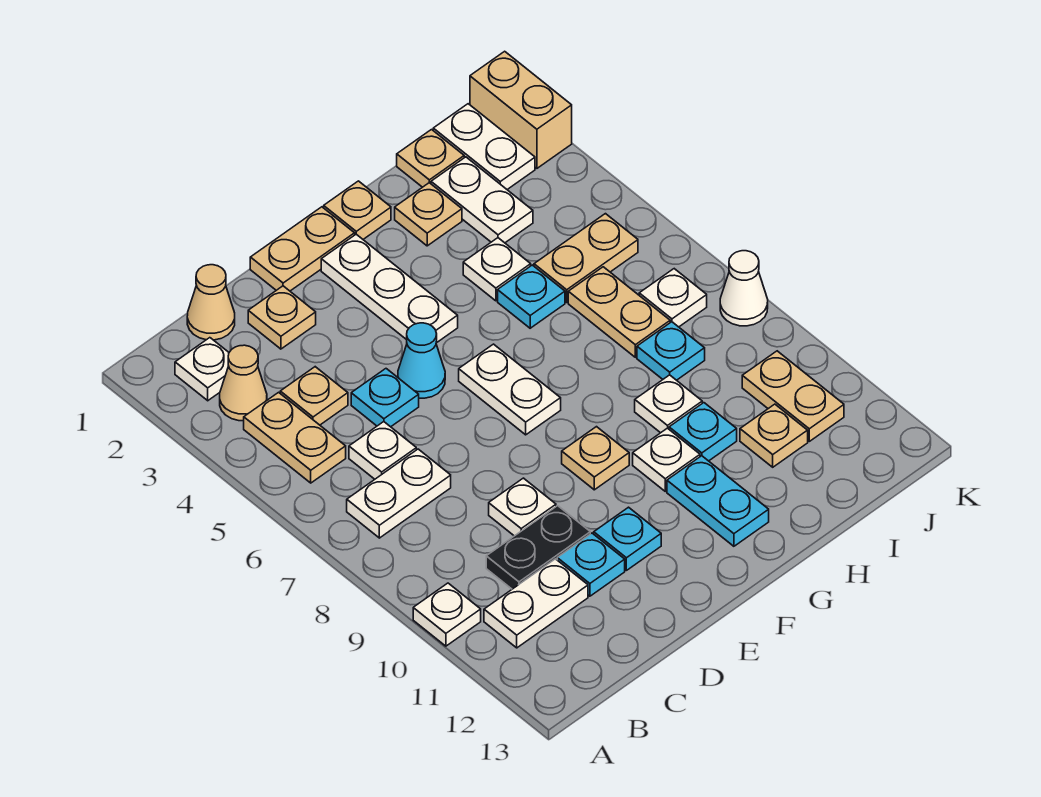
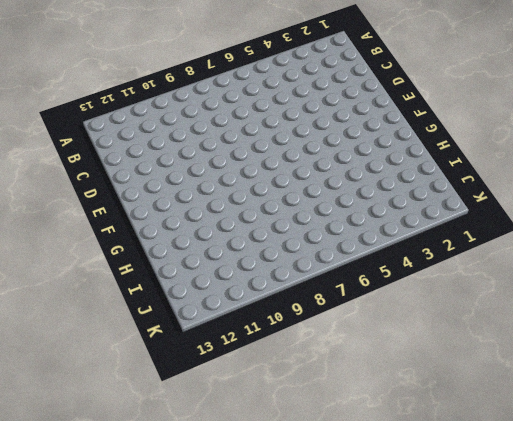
none -> white 1x1 plate [413,583,481,646]
none -> white 1x1 plate [175,338,229,401]
none -> tan 1x1 cone [220,345,267,421]
none -> tan 1x2 plate [244,392,346,483]

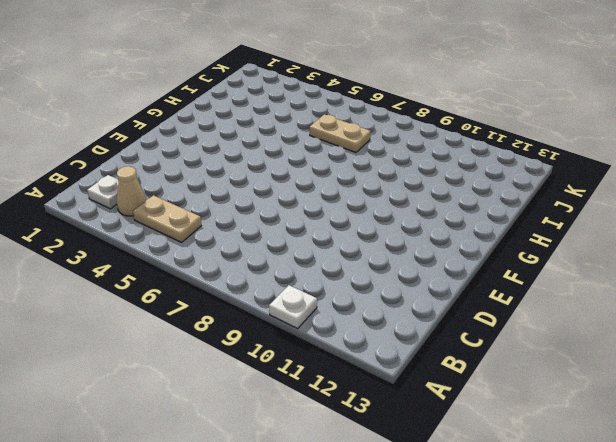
none -> white 1x2 plate [347,449,451,538]
none -> white 1x2 plate [484,559,588,648]
none -> tan 1x1 cone [187,265,235,340]
none -> tan 1x1 plate [280,367,348,425]

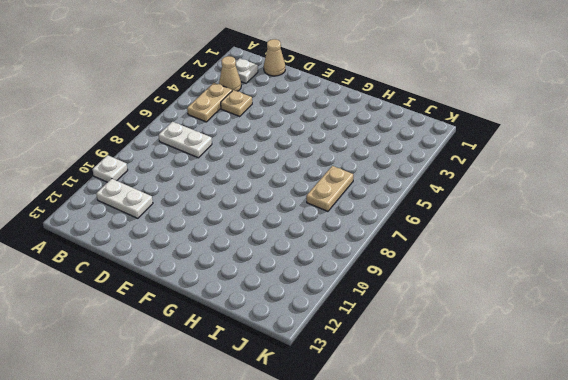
none -> white 1x1 plate [349,422,416,479]
none -> black 1x2 plate [486,506,590,589]
none -> tan 1x1 plate [248,286,316,349]
none -> cyan 1x1 plate [351,369,419,427]

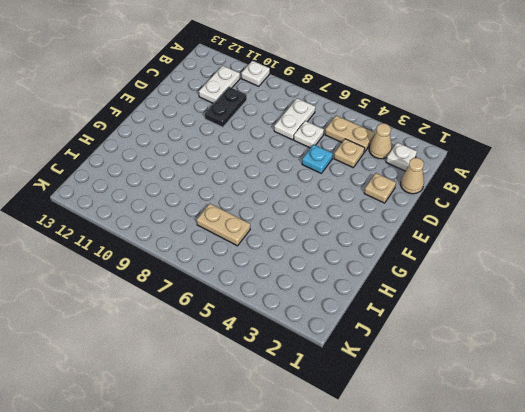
none -> white 1x1 plate [489,478,556,536]
none -> cyan 1x1 plate [557,533,625,596]
none -> tan 1x2 plate [250,207,355,291]
none -> cyan 1x1 cone [398,323,445,398]

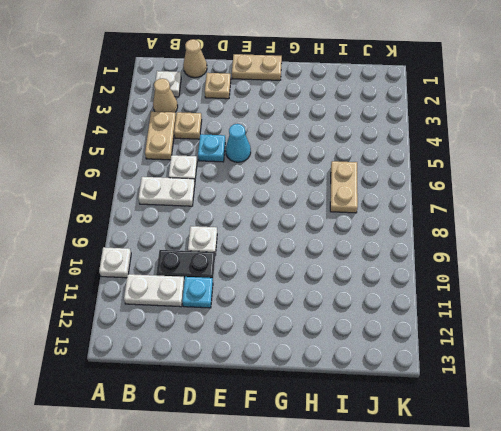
none -> cyan 1x1 plate [594,507,661,570]
none -> white 1x3 plate [321,234,458,343]
none -> white 1x2 plate [459,344,561,435]
none -> tan 1x1 plate [562,427,629,490]

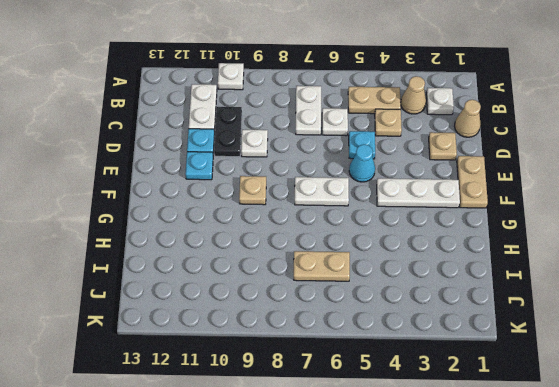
none -> tan 1x1 plate [324,181,391,239]
none -> white 1x1 plate [633,428,700,491]
none -> cyan 1x2 plate [667,456,769,546]
none -> tan 1x1 plate [395,183,462,246]

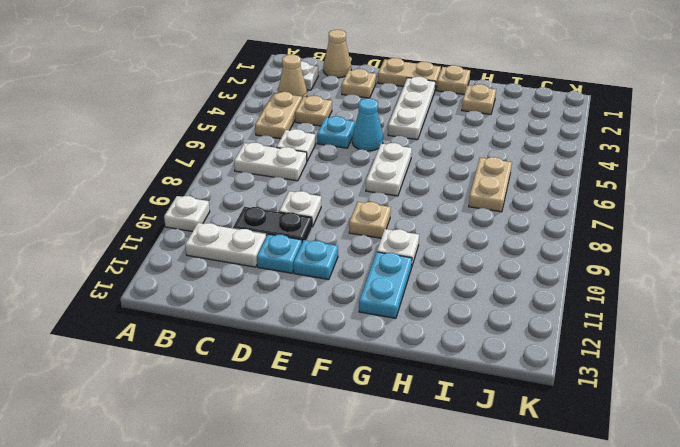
none -> white 1x1 plate [463,238,531,301]
none -> cyan 1x1 plate [498,265,565,328]
none -> white 1x1 plate [635,375,702,433]
none -> cyan 1x1 plate [669,403,737,461]

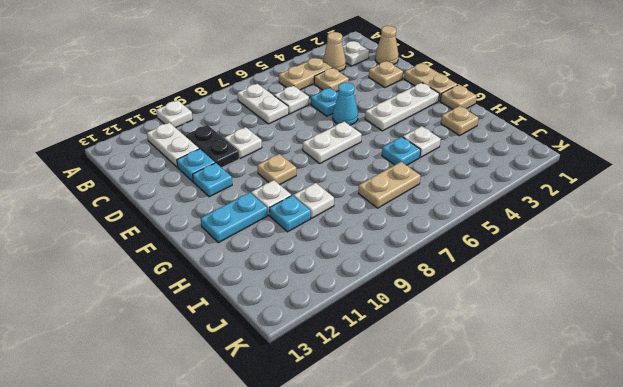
none -> tan 1x1 plate [397,130,464,187]
none -> white 1x2 plate [431,157,533,243]
none -> tan 1x2 plate [534,214,638,302]
none -> cyan 1x1 plate [637,322,705,380]

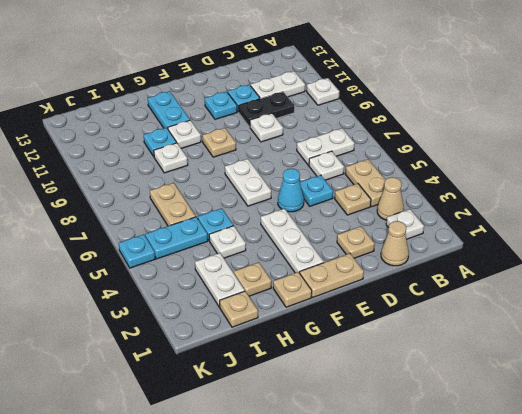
cyan 1x2 plate [145,217,208,259] -> tan 1x2 plate [534,214,638,302]
cyan 1x1 plate [119,234,155,268] -> cyan 1x1 plate moved to [637,322,705,380]
none -> tan 1x1 plate [740,404,808,467]
none -> white 1x2 plate [433,104,535,189]
none -> white 1x1 plate [639,269,707,327]
none -> tan 1x2 plate [742,351,844,441]

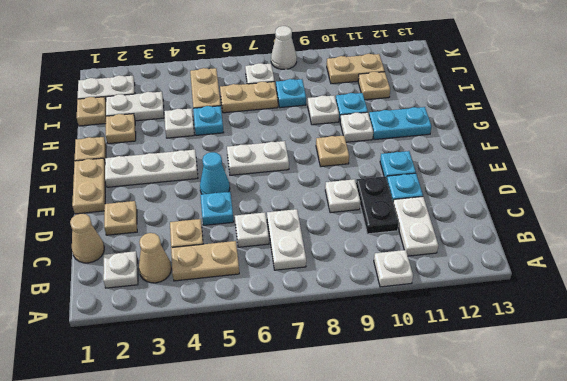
none -> tan 1x2 brick [470,51,572,168]

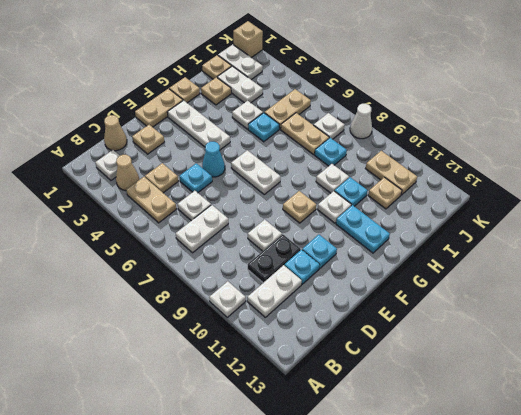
tan 1x1 brick [233,21,263,58] -> tan 1x2 brick [470,51,572,168]

